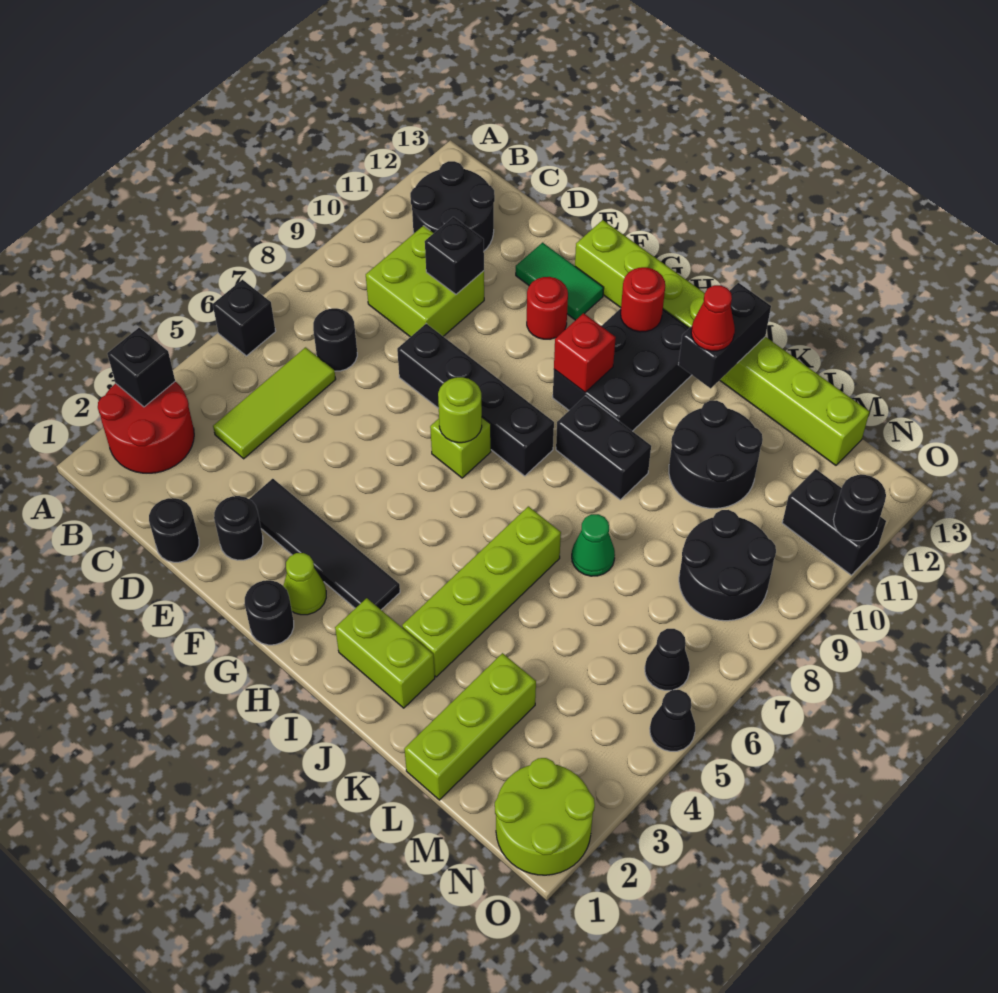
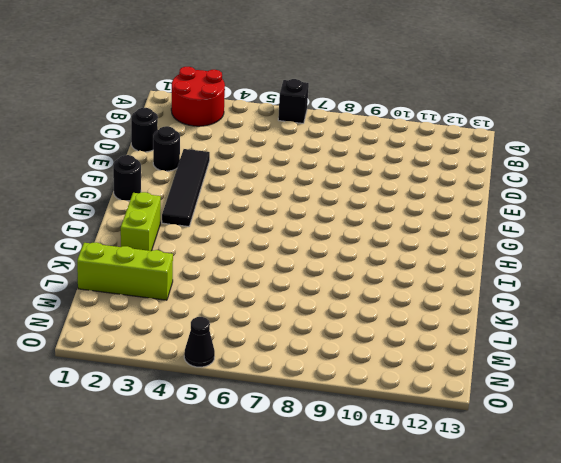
none -> black 2x2 round brick [410,161,495,251]
none -> lime 1x3 tile [213,347,336,459]
none -> black 1x1 round brick [313,308,357,371]
none -> lime 2x2 brick [366,226,484,337]

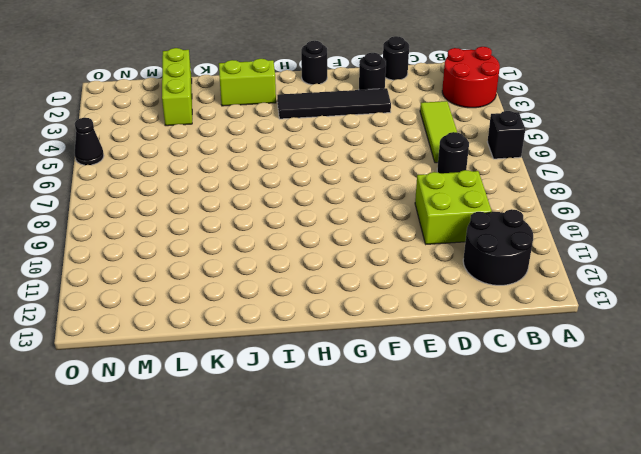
none -> black 1x4 brick [397,324,554,476]
none -> green 1x2 tile [516,243,604,320]
none -> red 1x1 round brick [527,277,568,339]
none -> lime 1x8 brick [575,220,869,465]

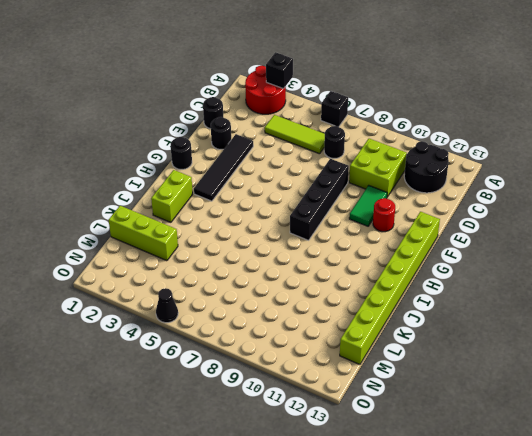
green 1x2 tile [349,186,387,226] -> green 1x2 tile moved to [516,243,604,320]
none -> lime 1x1 cone [283,553,326,615]
none -> lime 1x1 brick [430,418,491,478]
none -> black 2x3 brick [553,308,691,431]
none -> black 1x2 brick [556,396,651,500]

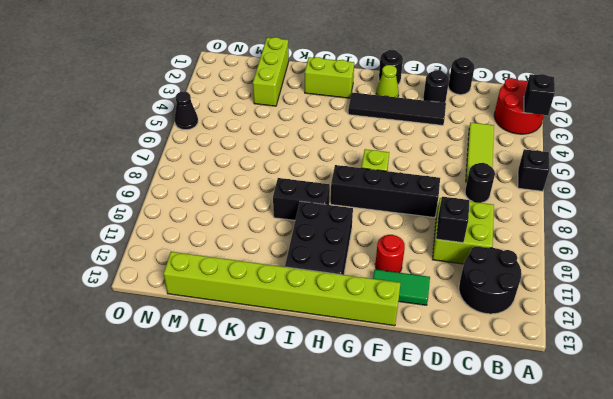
none -> lime 1x4 brick [402,506,561,677]
none -> green 1x1 cone [572,514,615,576]
none -> black 2x2 round brick [669,400,763,508]
none -> black 2x2 round brick [679,510,776,621]

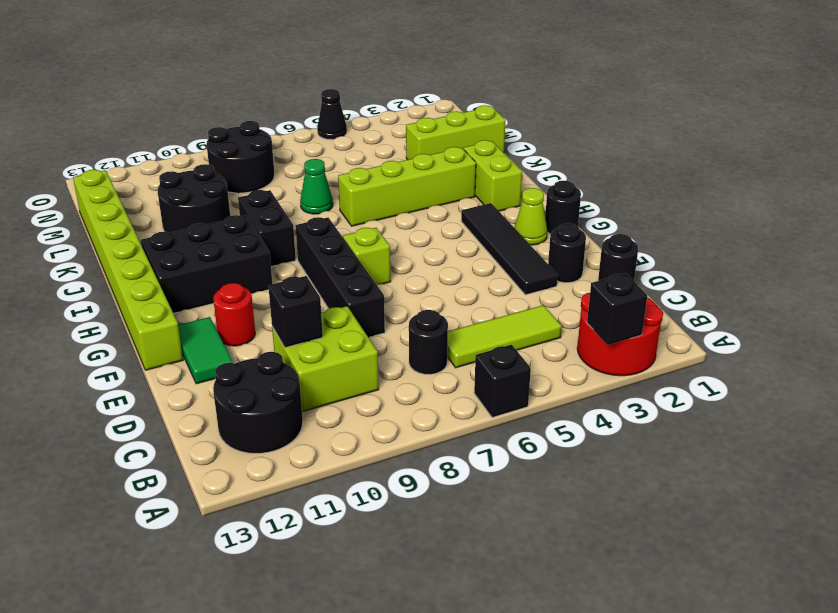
none -> lime 2x2 round brick [495,758,595,875]
none -> black 1x1 cone [645,629,690,690]
none -> black 1x2 brick [782,469,886,575]
none -> lime 1x1 round brick [438,377,482,443]

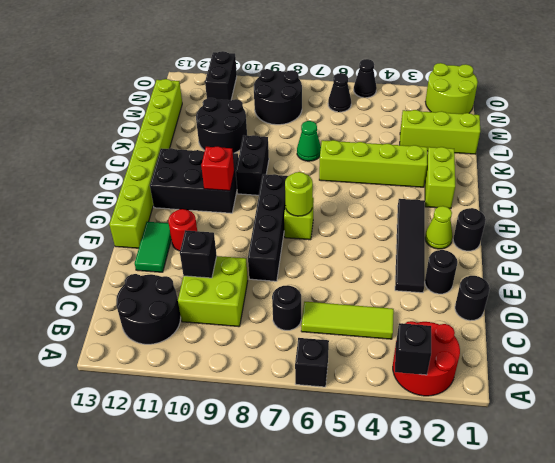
none -> red 1x1 round brick [621,267,665,332]
none -> black 1x2 brick [678,283,771,388]
none -> black 1x1 round brick [834,475,886,541]
none -> red 1x1 cone [691,285,735,351]

